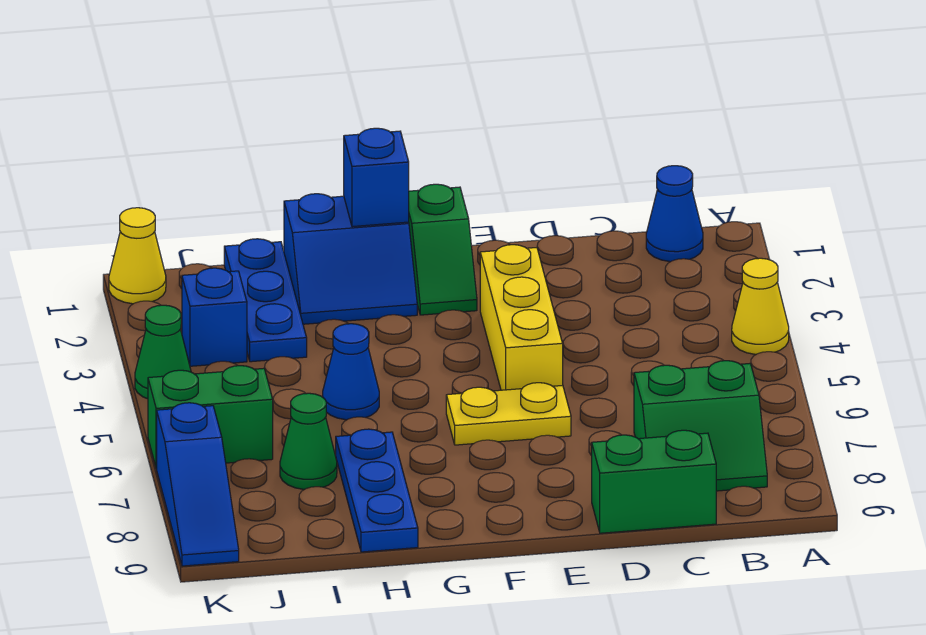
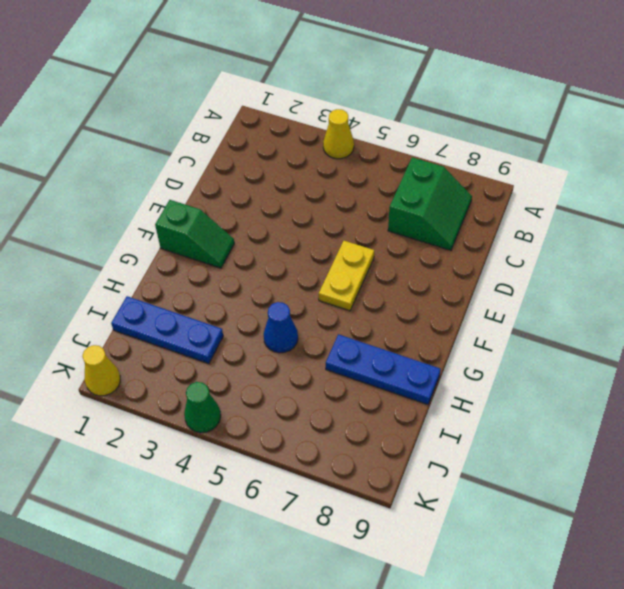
none -> blue 1x1 cone [646,166,703,262]
none -> green 1x2 brick [592,430,716,533]
none -> yellow 1x3 brick [480,245,563,390]

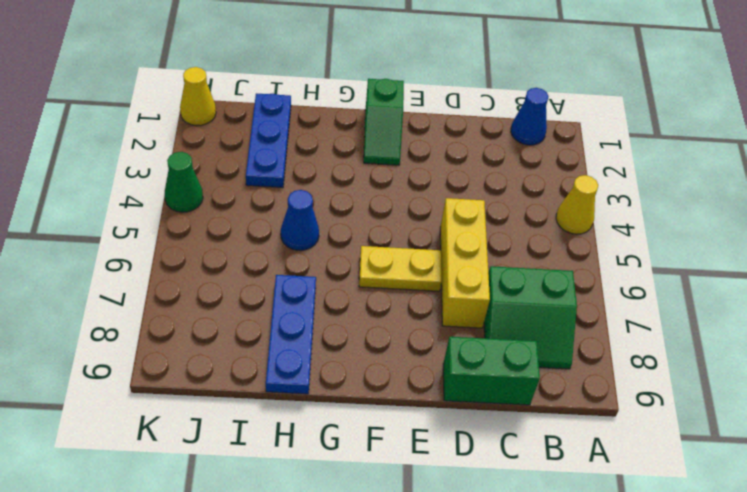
yellow 1x3 brick [440,198,490,328] -> yellow 1x3 brick moved to [480,245,563,390]
none -> blue 2x2 slope [284,194,417,324]
none -> green 1x1 cone [280,393,337,489]
none -> blue 1x1 brick [182,268,247,366]

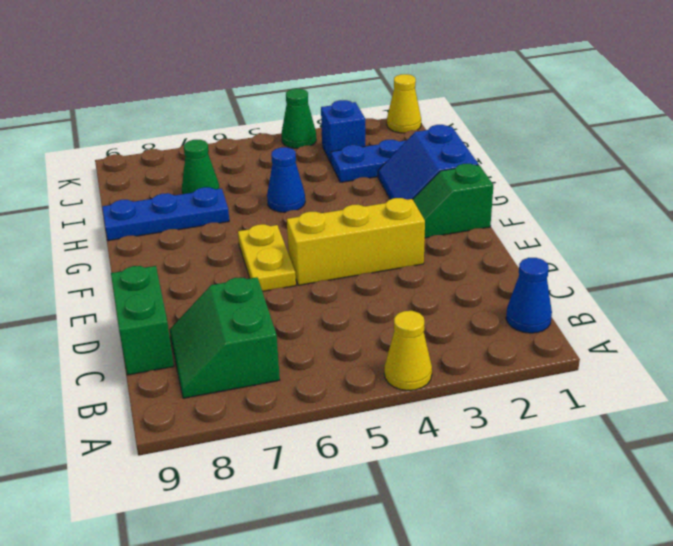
none -> green 1x2 brick [148,366,273,469]
none -> blue 1x3 slope [157,403,239,566]
none -> blue 1x1 brick [344,128,409,227]

